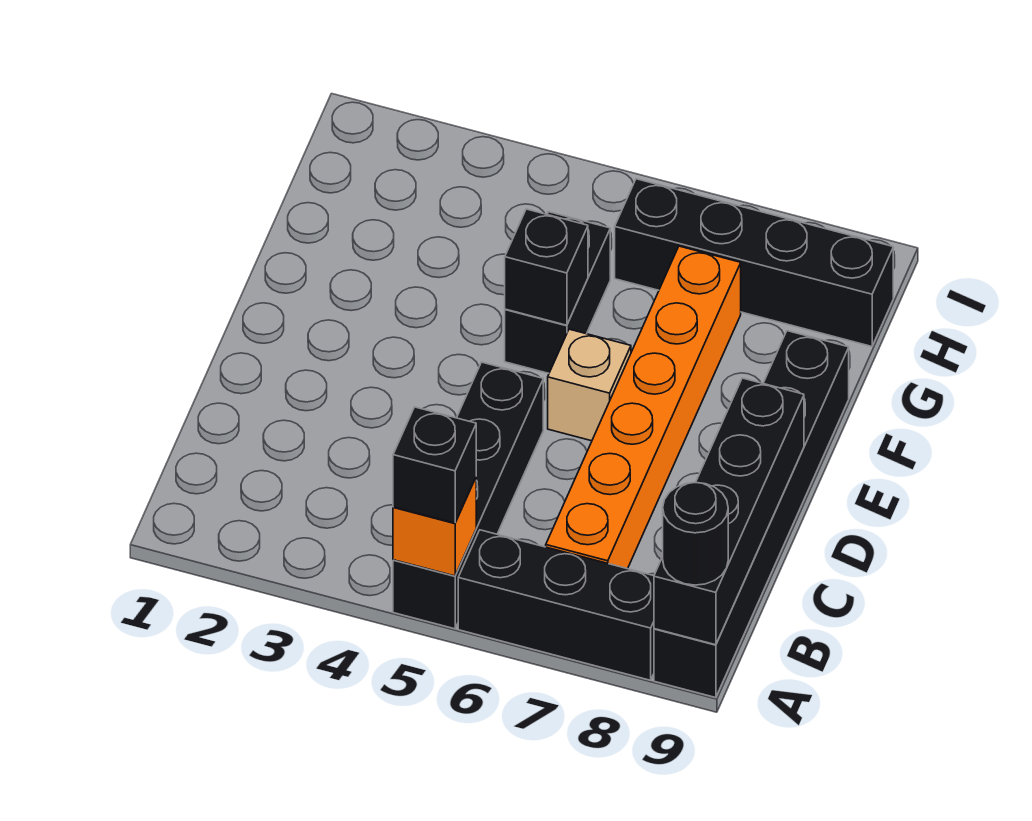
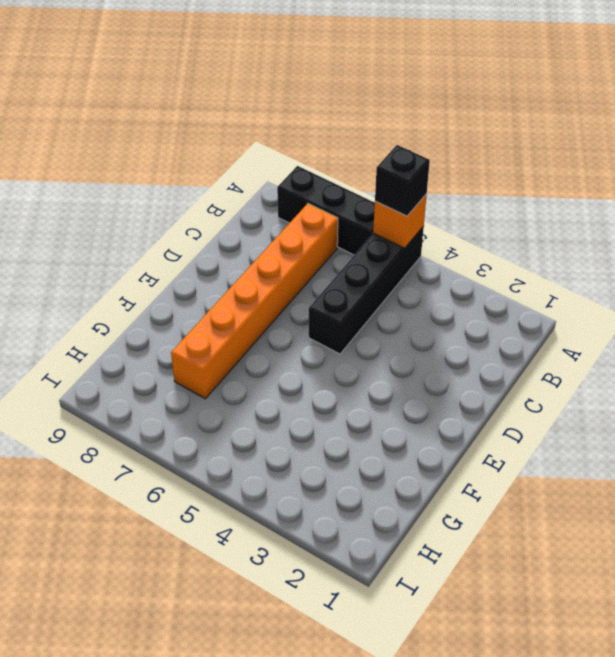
none -> black 1x6 brick [654,331,849,698]
none -> tan 1x1 brick [548,329,631,441]
none -> black 1x2 brick [505,212,610,373]

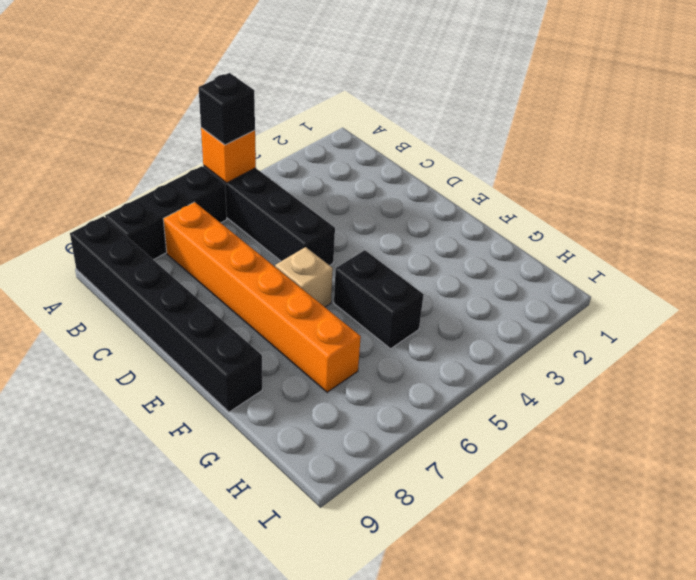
none -> black 1x4 brick [615,179,893,346]
none -> black 1x4 brick [654,378,804,645]
none -> black 1x1 brick [505,209,588,325]

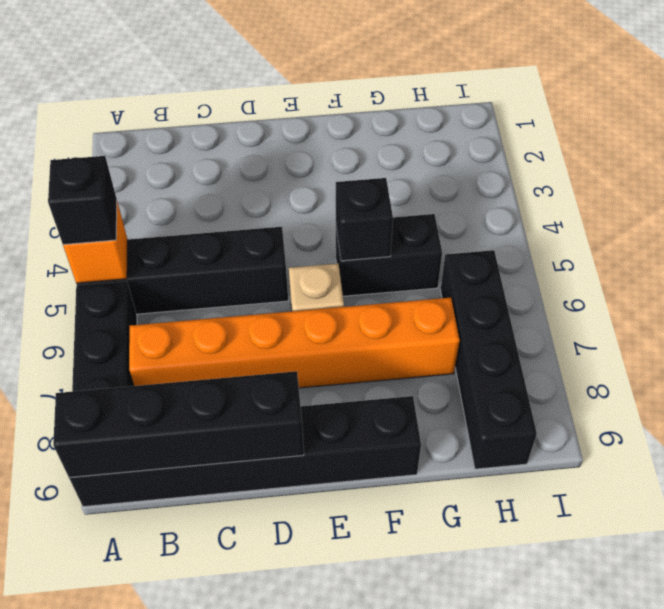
none -> black 1x1 round brick [663,482,728,585]

